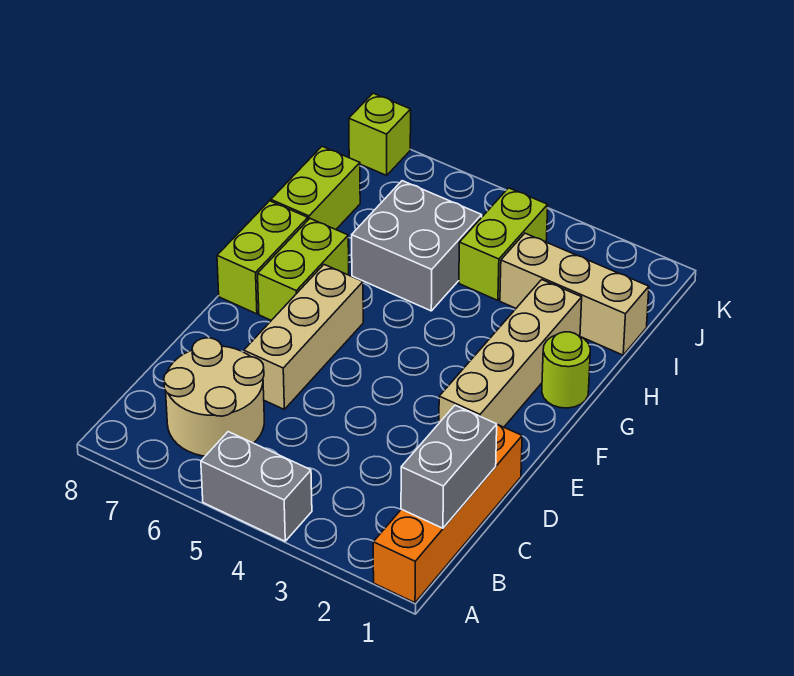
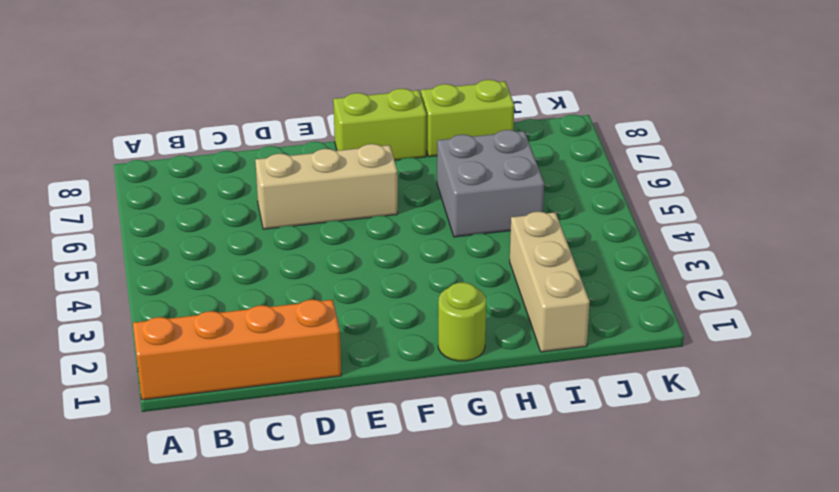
none -> grey 1x2 brick [201,432,312,541]
none -> tan 2x2 round brick [164,338,264,456]
none -> tan 1x4 brick [439,280,582,427]

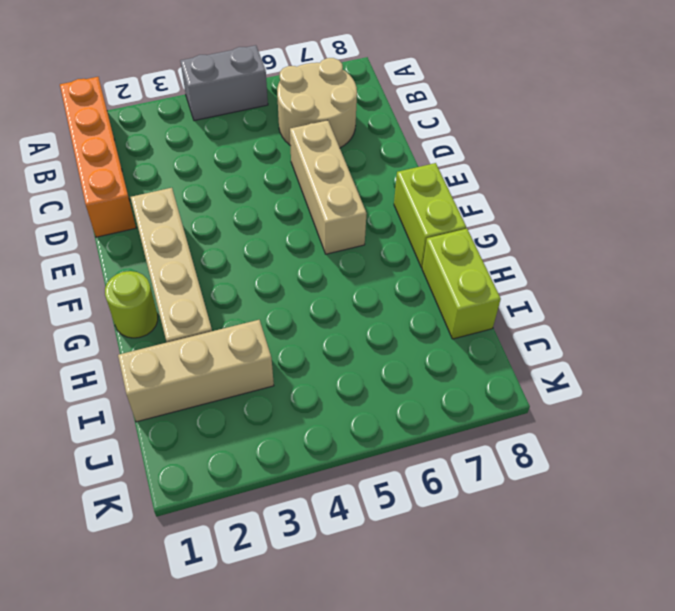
none -> lime 1x2 brick [258,219,349,320]
none -> grey 2x2 brick [352,181,482,311]
none -> lime 1x2 brick [459,188,548,300]

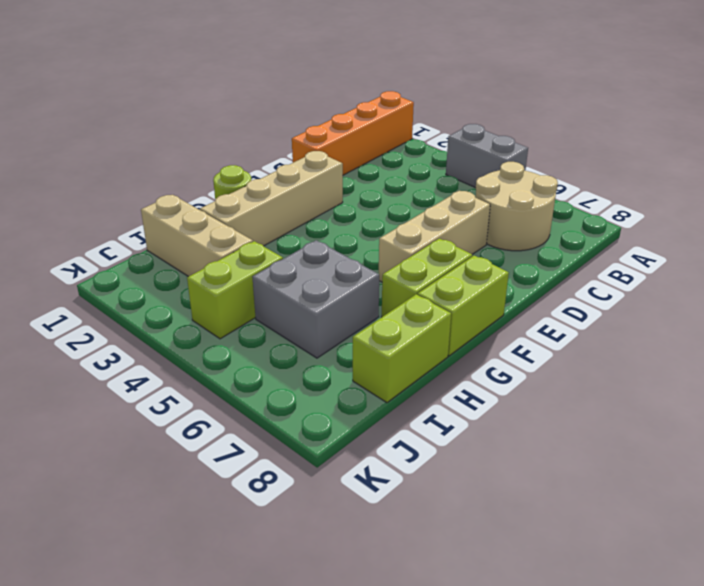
none -> lime 1x1 brick [349,93,411,175]
none -> grey 1x2 brick [401,405,497,528]

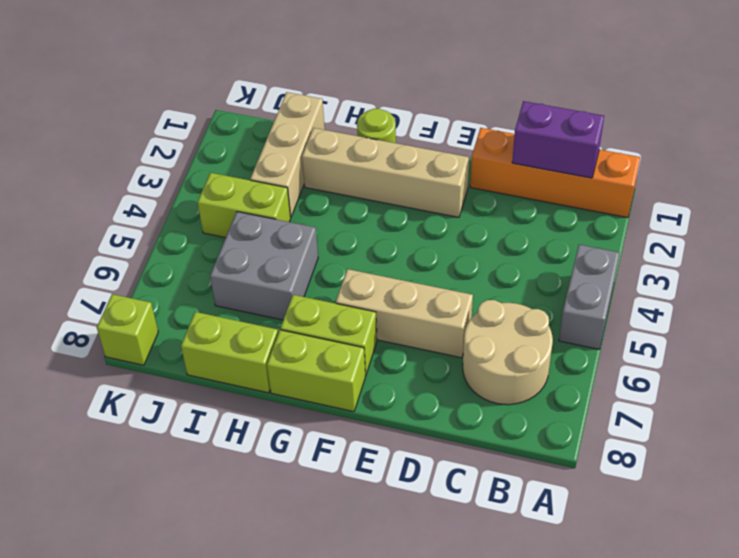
purple 1x2 brick [512,101,604,178] -> grey 1x2 brick [401,405,497,528]

